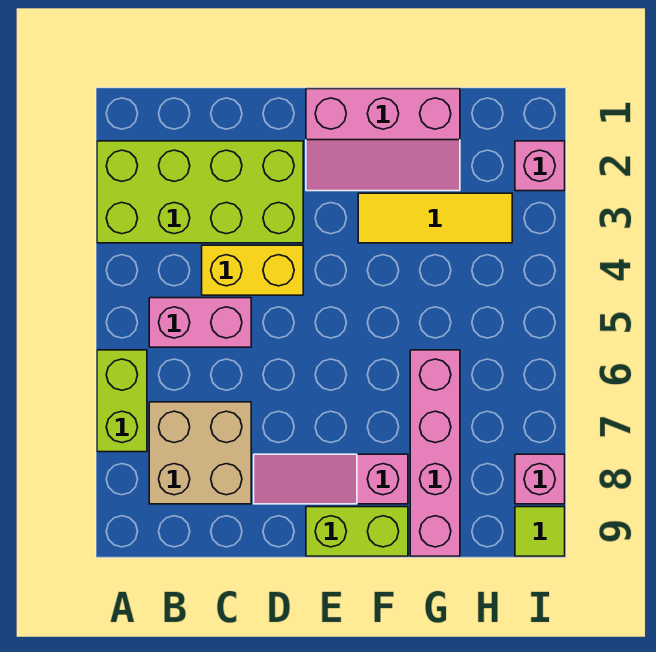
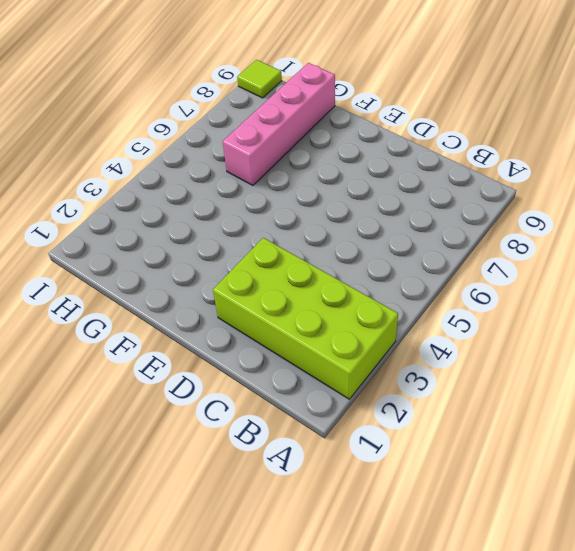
none -> lime 1x2 brick [97,350,147,452]
none -> pink 1x2 brick [149,298,251,347]
none -> tan 2x2 brick [149,402,251,504]

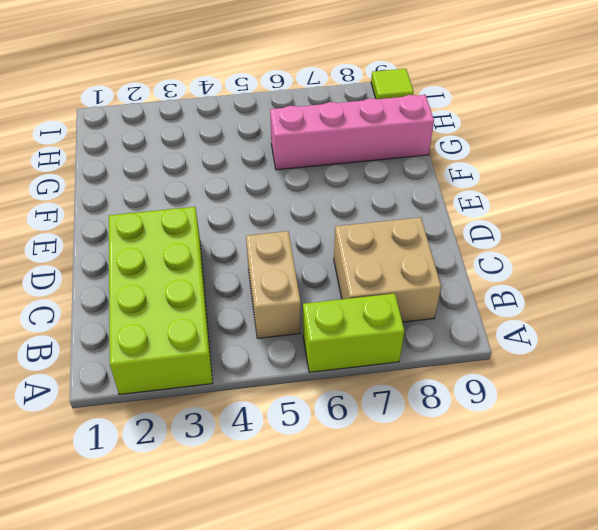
tan 1x2 brick [246,231,301,338] -> pink 1x2 brick [149,298,251,347]
none -> yellow 1x2 brick [202,245,303,295]
none -> pink 1x3 slope [254,454,408,504]
none -> pink 2x3 slope [306,89,460,191]

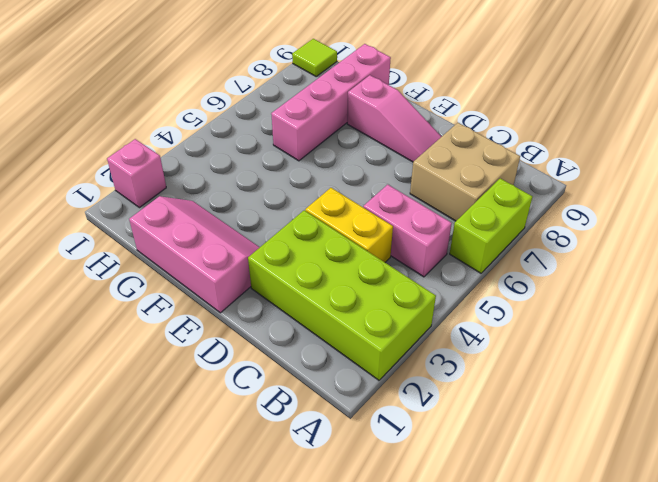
none -> lime 1x2 brick [306,507,408,556]
none -> yellow 1x3 tile [358,193,512,243]
none -> pink 1x1 brick [515,454,565,504]

